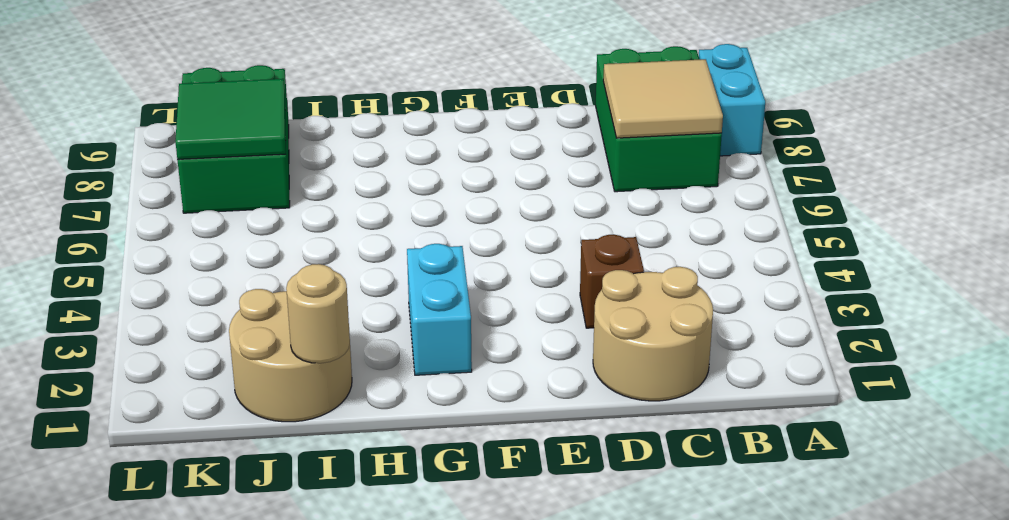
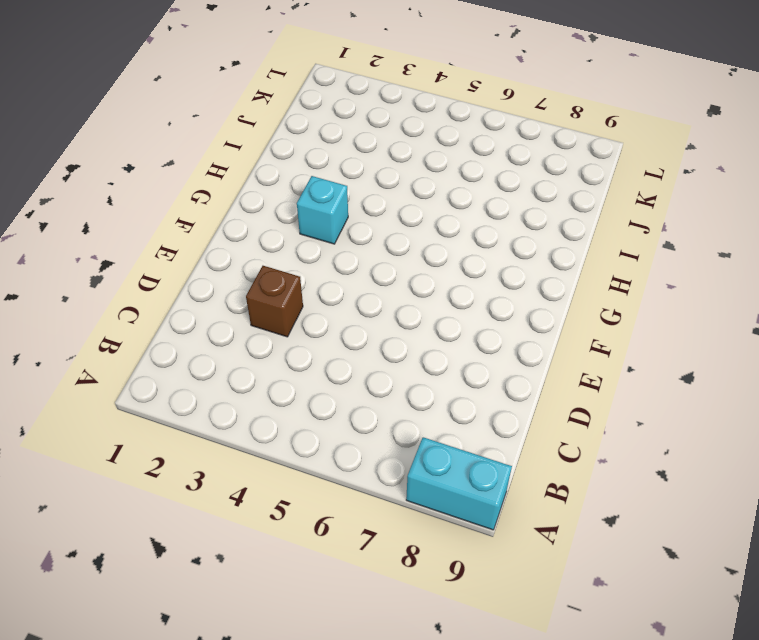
cyan 1x1 brick [297,176,348,244] -> cyan 1x2 brick [407,244,472,375]
none -> green 2x3 brick [596,46,722,192]
none -> tan 2x2 round brick [593,267,713,401]

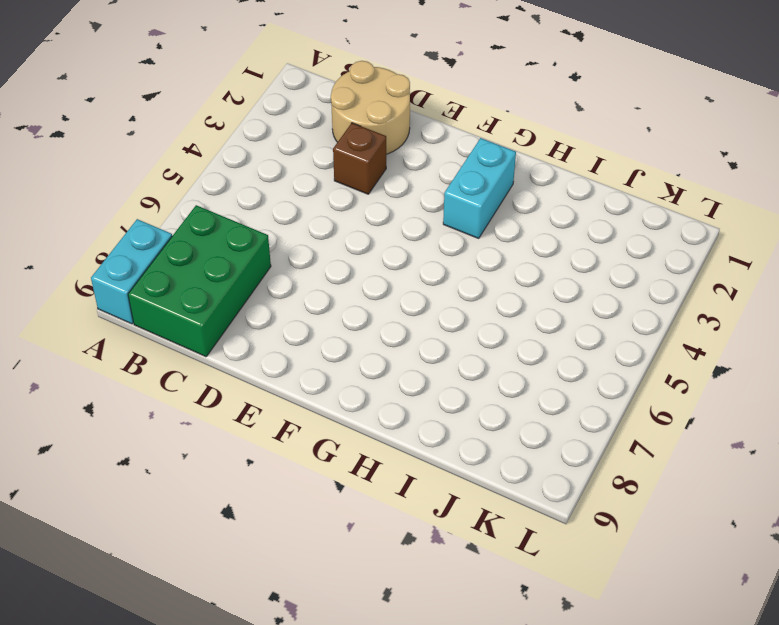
none -> tan 2x2 round brick [229,289,352,422]
none -> green 2x3 brick [177,65,290,213]

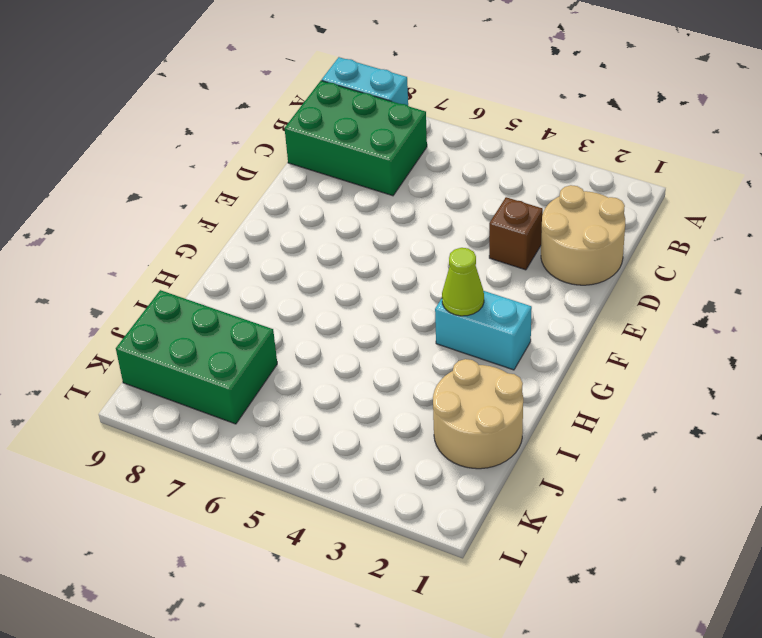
lime 1x1 cone [442,248,484,316] -> none
none -> tan 2x2 tile [603,59,723,138]
none -> tan 1x1 round brick [286,264,350,363]

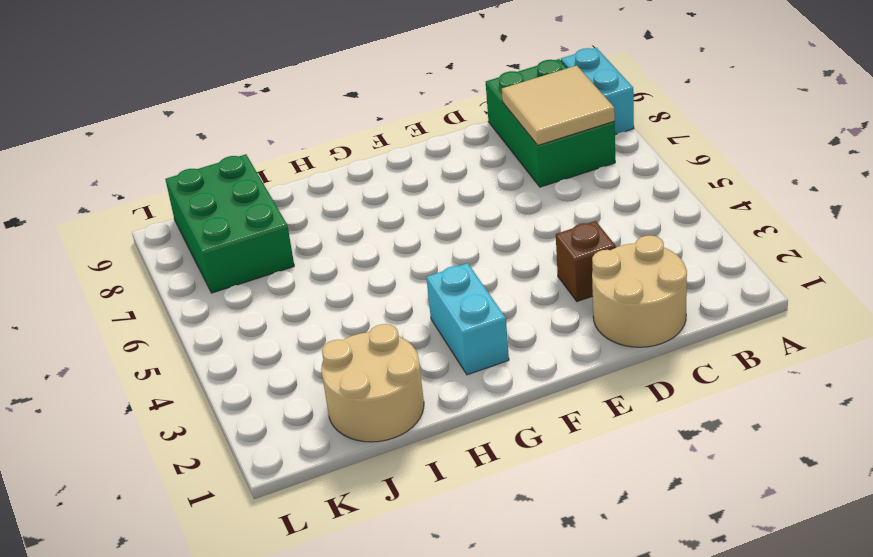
none -> tan 1x1 round brick [286,264,350,363]
none -> green 2x2 tile [175,79,286,159]

